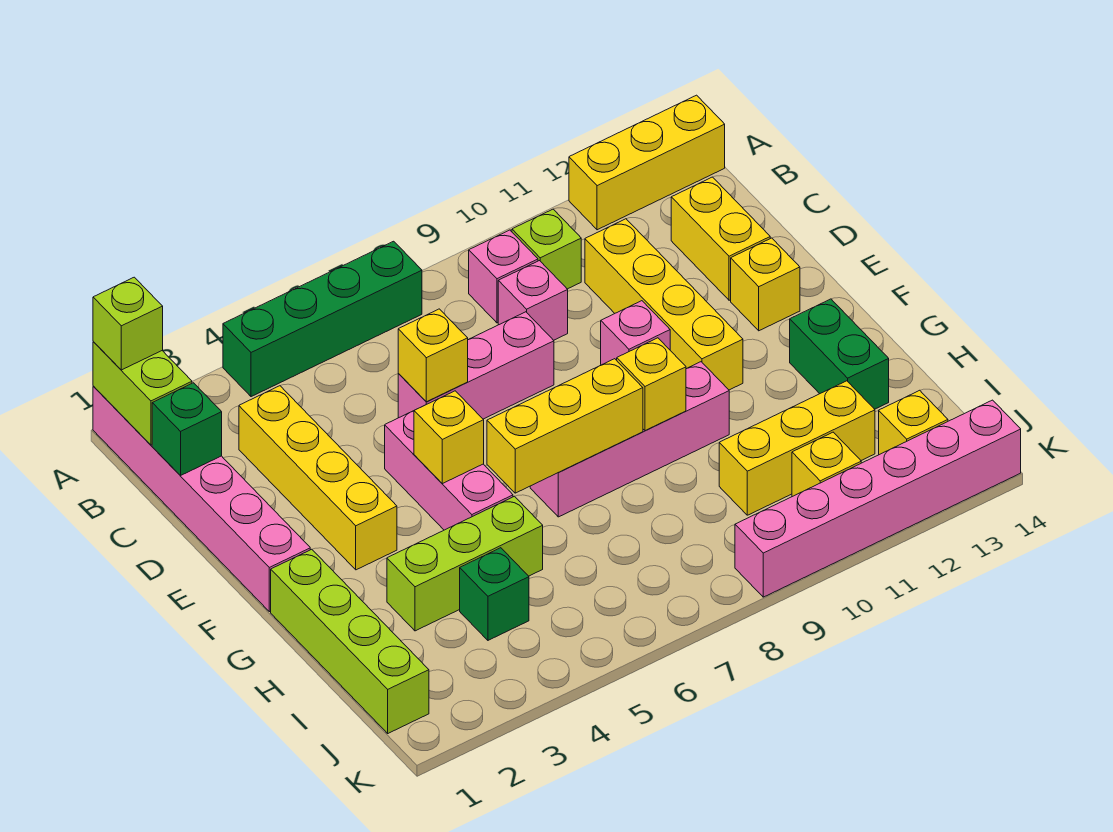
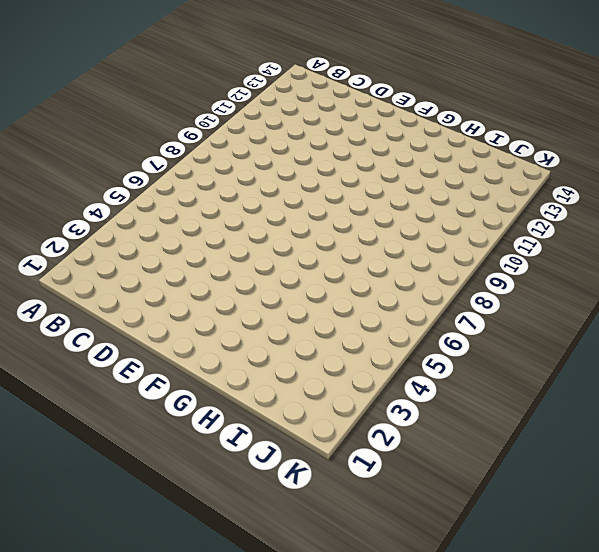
none -> pink 1x6 brick [93,386,310,612]
none -> green 1x4 brick [223,241,422,397]
none -> yellow 1x3 brick [569,95,725,230]

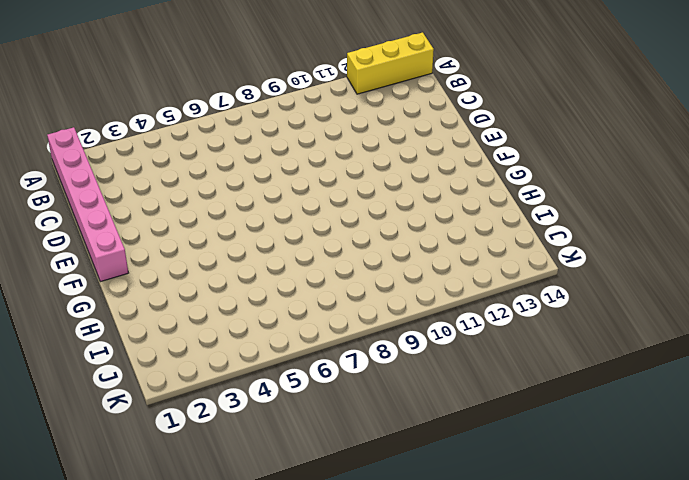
none -> green 1x4 brick [223,241,422,397]
none -> pink 1x1 brick [469,230,538,323]
none -> lime 1x1 brick [512,209,581,289]

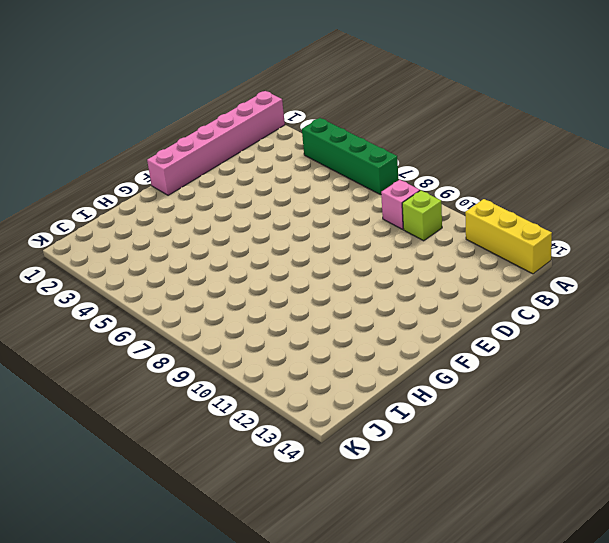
none -> yellow 1x4 brick [239,386,397,570]
none -> pink 1x1 brick [498,261,568,340]
none -> yellow 1x4 brick [585,219,743,390]

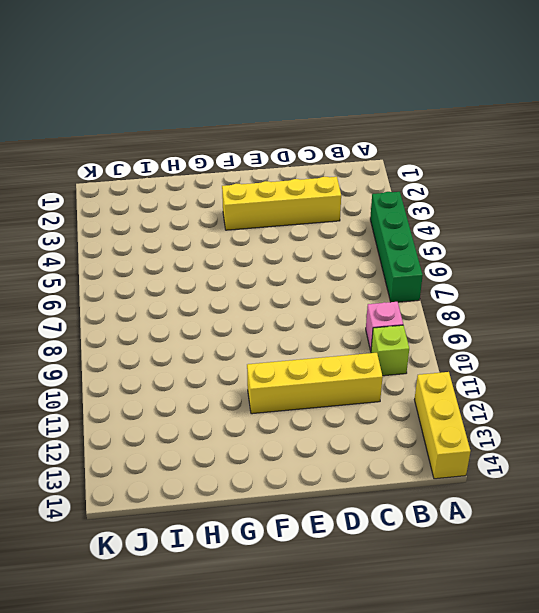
none -> pink 1x6 brick [93,386,310,612]
none -> pink 1x1 brick [498,261,568,340]
none -> yellow 1x2 brick [671,177,770,300]

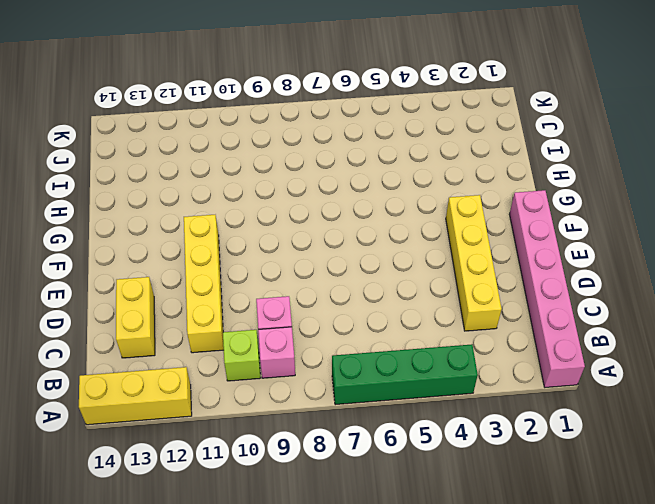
none -> pink 1x3 brick [398,312,554,419]
none -> pink 1x3 brick [385,411,513,530]
none -> pink 1x1 brick [601,301,670,365]

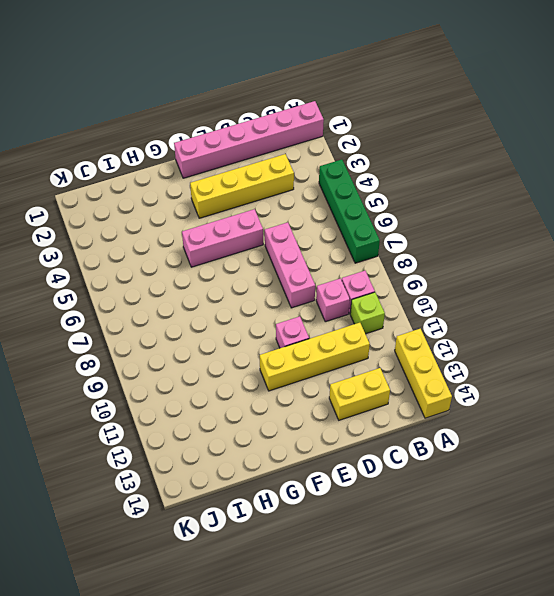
none -> yellow 1x1 brick [731,238,800,331]
none -> lime 1x4 brick [271,549,429,733]
none -> pink 1x4 brick [530,362,729,517]

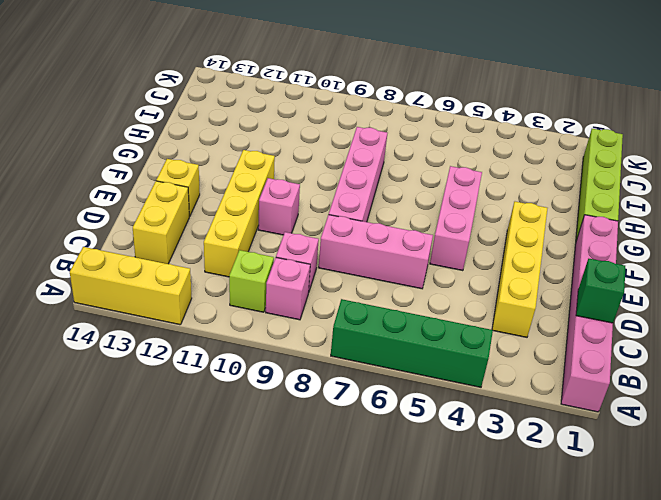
pink 1x4 brick [329,127,387,222] -> pink 1x4 brick turned to [530,362,729,517]
none -> green 1x2 brick [790,299,889,409]
none -> lime 1x3 brick [387,496,543,631]
none -> green 1x1 brick [460,548,529,640]

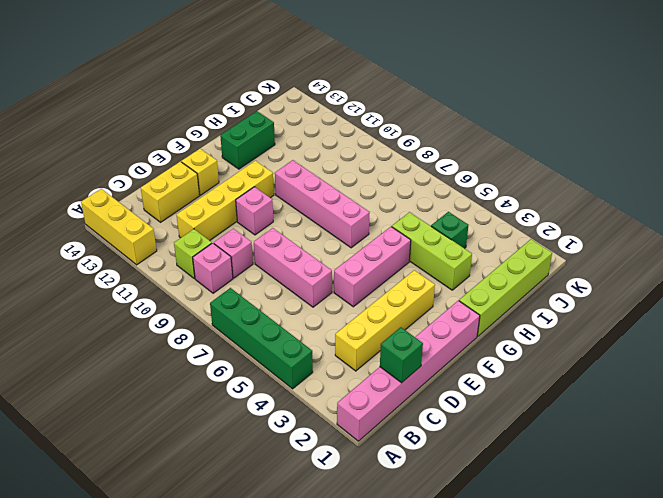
none -> yellow 1x3 brick [719,381,875,515]
none -> yellow 1x1 brick [792,432,861,497]
none -> yellow 1x1 brick [879,390,948,455]

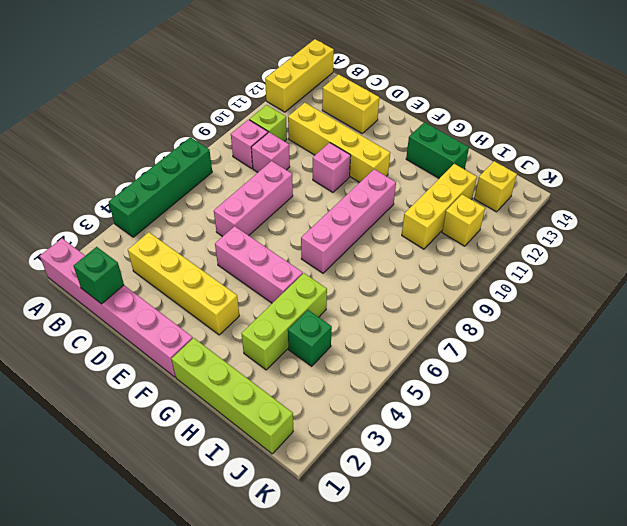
none -> yellow 1x1 brick [731,238,800,331]
none -> pink 1x6 brick [735,400,1021,597]
none -> lime 1x2 brick [93,342,192,445]

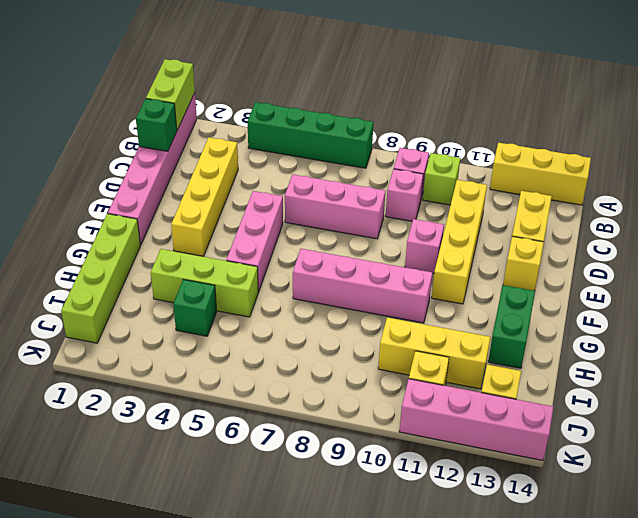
pink 1x4 brick [399,379,553,461] -> pink 1x6 brick [735,400,1021,597]
none -> yellow 1x1 brick [398,309,468,402]
none -> yellow 1x1 brick [414,391,484,484]
none -> yellow 1x3 brick [487,359,643,493]

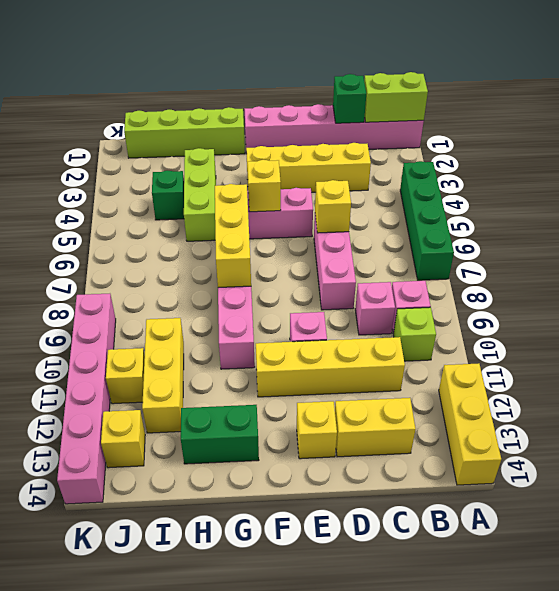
none -> yellow 1x1 brick [617,338,686,431]
none -> lime 1x1 brick [93,277,163,370]

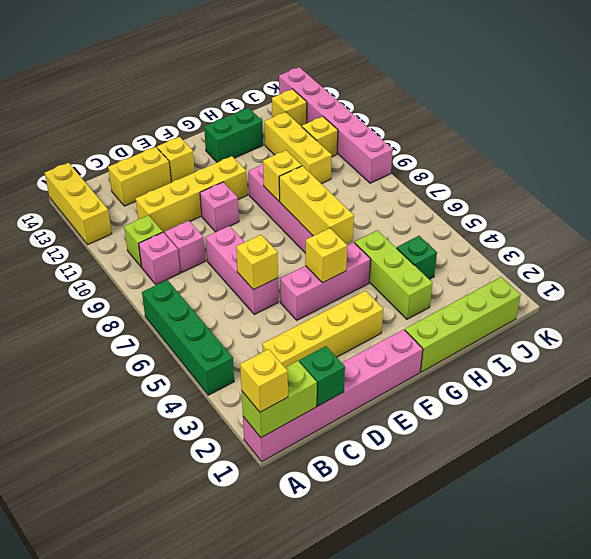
yellow 1x1 brick [240,349,288,412] -> lime 1x1 brick [93,277,163,370]

